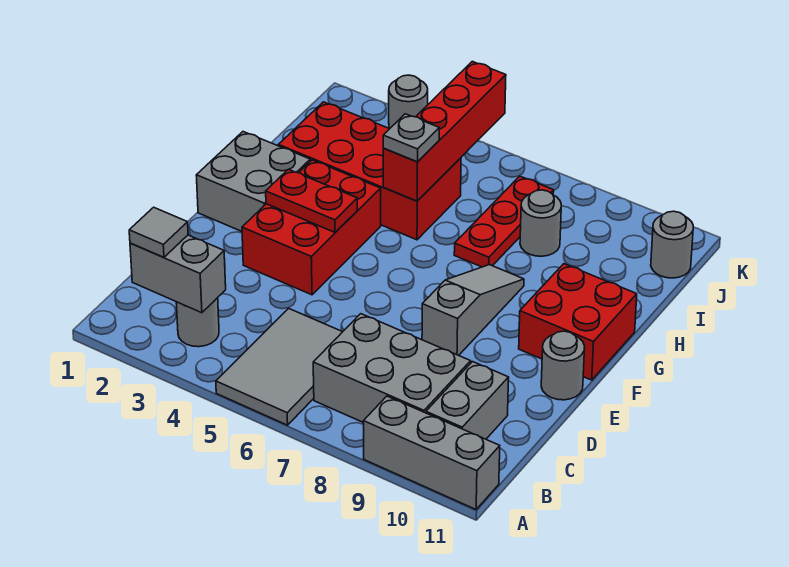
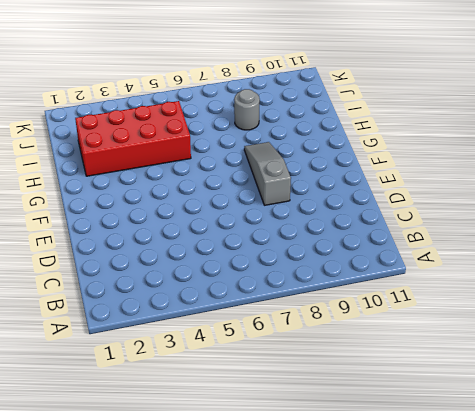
none -> grey 2x3 tile [216,308,342,425]
none -> grey 1x3 brick [363,396,500,509]
none -> grey 1x1 round brick [176,298,219,347]

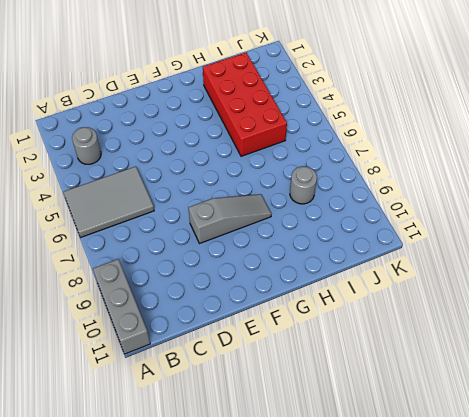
none -> grey 2x3 brick [313,314,471,422]
none -> grey 1x2 brick [426,362,509,439]
none -> red 2x3 brick [242,160,381,295]

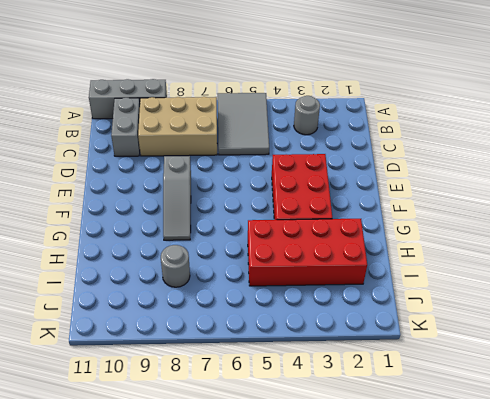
tan 2x3 brick [138,97,217,156] -> grey 2x3 brick [313,314,471,422]
none -> grey 1x1 round brick [541,331,585,400]
none -> grey 2x2 brick [196,132,310,231]
none -> red 2x2 brick [519,264,637,380]

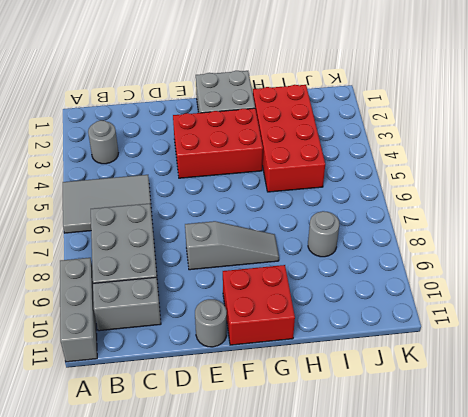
none -> red 1x3 plate [454,176,554,267]
none -> grey 1x1 round brick [651,211,693,278]
none -> grey 1x1 round brick [389,75,428,129]

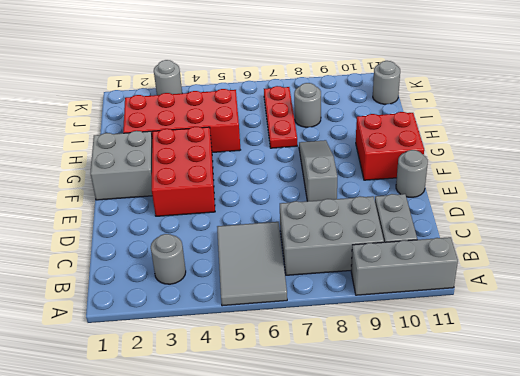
none -> grey 1x2 brick [130,235,226,313]
none -> red 1x2 plate [266,169,357,232]
none -> red 1x4 brick [383,61,506,201]

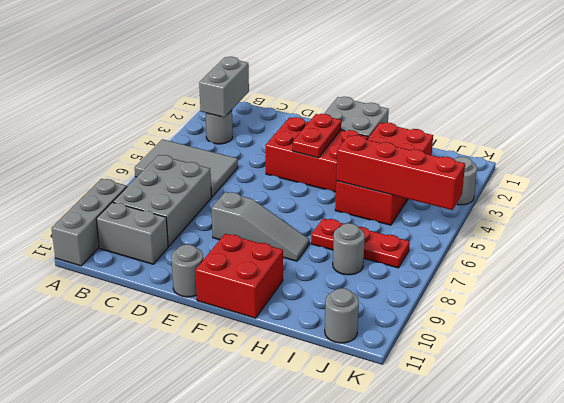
none -> grey 1x1 tile [129,207,188,257]
none -> grey 1x1 plate [383,114,439,162]

